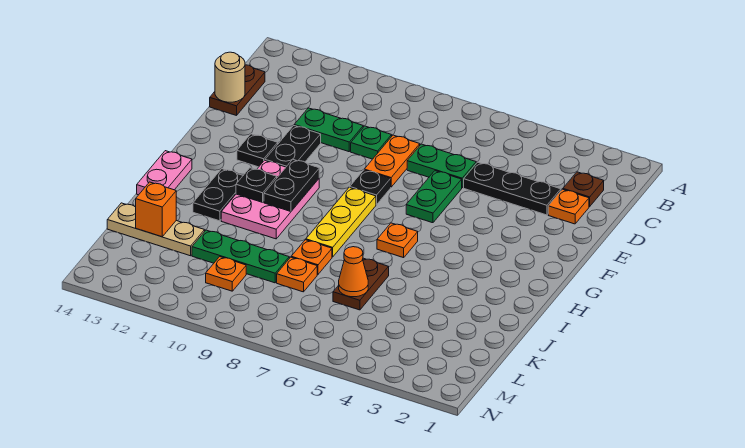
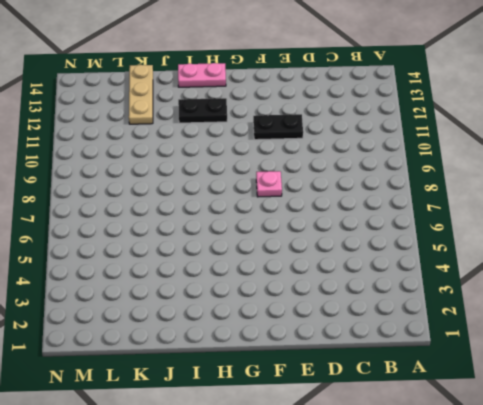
pink 1x1 plate [256,171,282,197] -> black 1x1 plate [350,170,391,205]
none -> brown 1x1 plate [563,172,604,207]
none -> brown 1x2 plate [210,65,265,116]
none -> orange 1x1 plate [548,189,589,224]

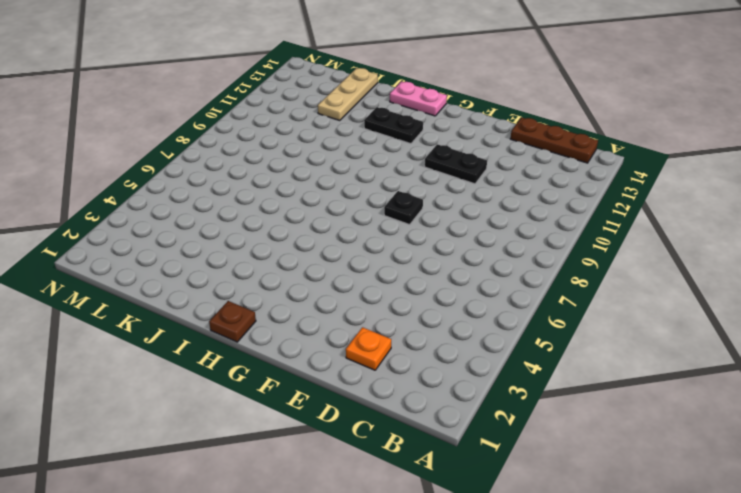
brown 1x3 plate [510,118,598,163] -> brown 1x2 plate [210,65,265,116]
brown 1x1 plate [209,301,256,342] -> brown 1x1 plate moved to [563,172,604,207]
none -> black 1x3 plate [464,162,561,215]
none -> green 1x2 plate [407,144,476,188]
none -> orange 1x2 plate [364,135,420,187]

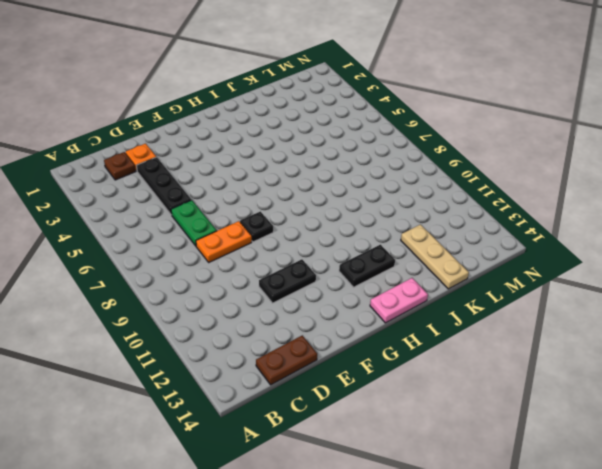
none -> green 1x1 plate [351,126,392,159]
none -> green 1x2 plate [294,108,363,152]
none -> green 1x2 plate [406,171,462,223]

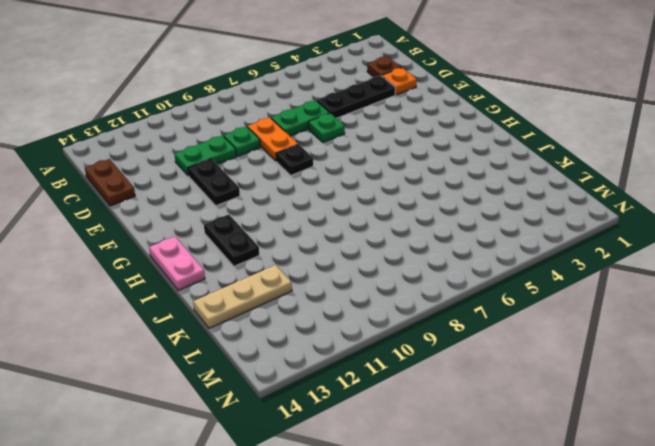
green 1x1 plate [309,113,345,142] -> green 1x2 plate [406,171,462,223]
none -> black 1x1 plate [237,134,278,167]
none -> yellow 1x3 plate [306,187,376,257]
none -> pink 2x3 plate [221,160,319,239]

